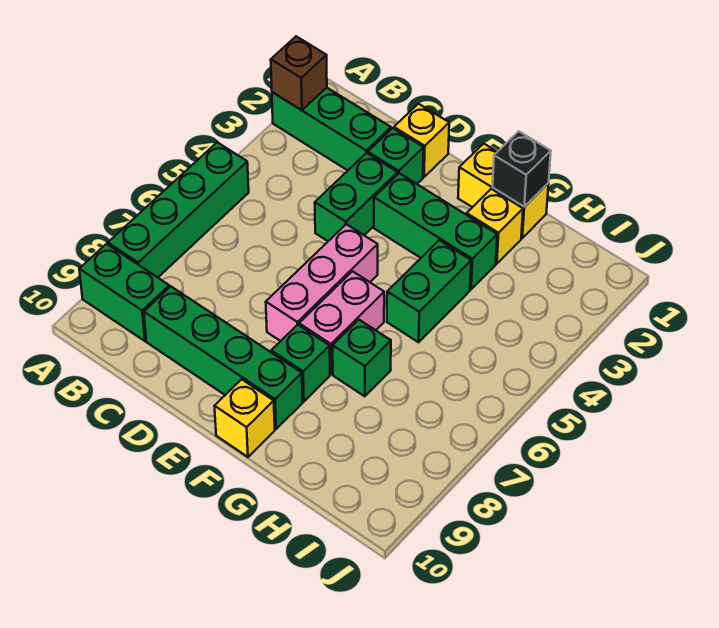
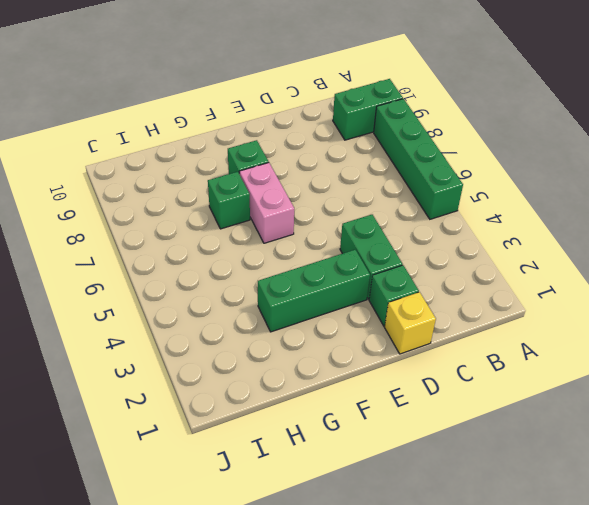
none -> green 1x3 brick [272,88,391,170]
none -> green 1x4 brick [144,287,303,429]
none -> pink 1x3 brick [266,224,378,341]

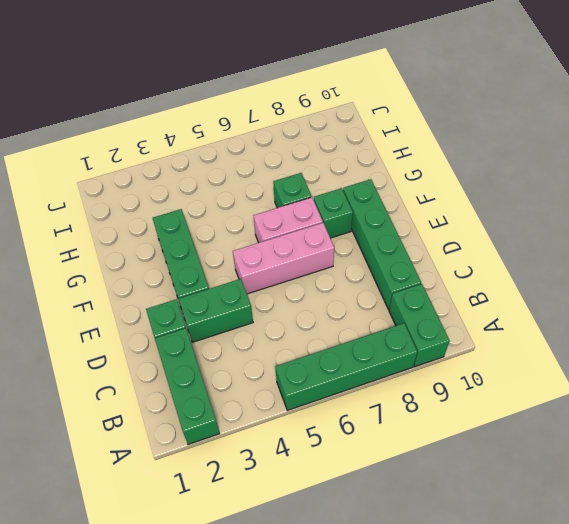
none -> yellow 1x1 brick [394,104,449,177]
none -> yellow 1x2 brick [458,144,549,238]
none -> yellow 1x1 brick [215,379,275,457]

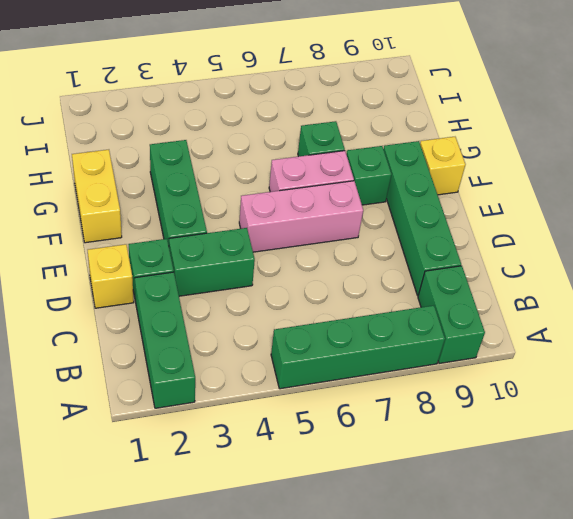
none -> yellow 1x1 brick [467,189,523,264]
none -> green 1x2 brick [387,240,471,342]
none -> brown 1x1 brick [271,36,327,110]

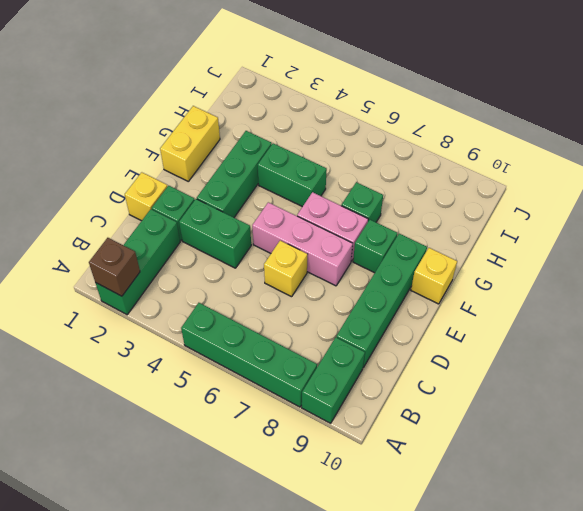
yellow 1x1 brick [264,241,308,297] -> yellow 1x1 brick moved to [467,189,523,264]
none -> black 1x1 brick [493,131,551,207]

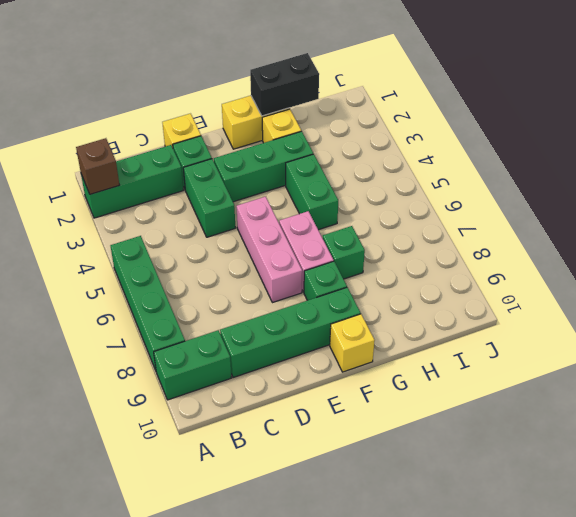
black 1x2 brick [250,53,319,116] -> black 1x1 brick [493,131,551,207]

